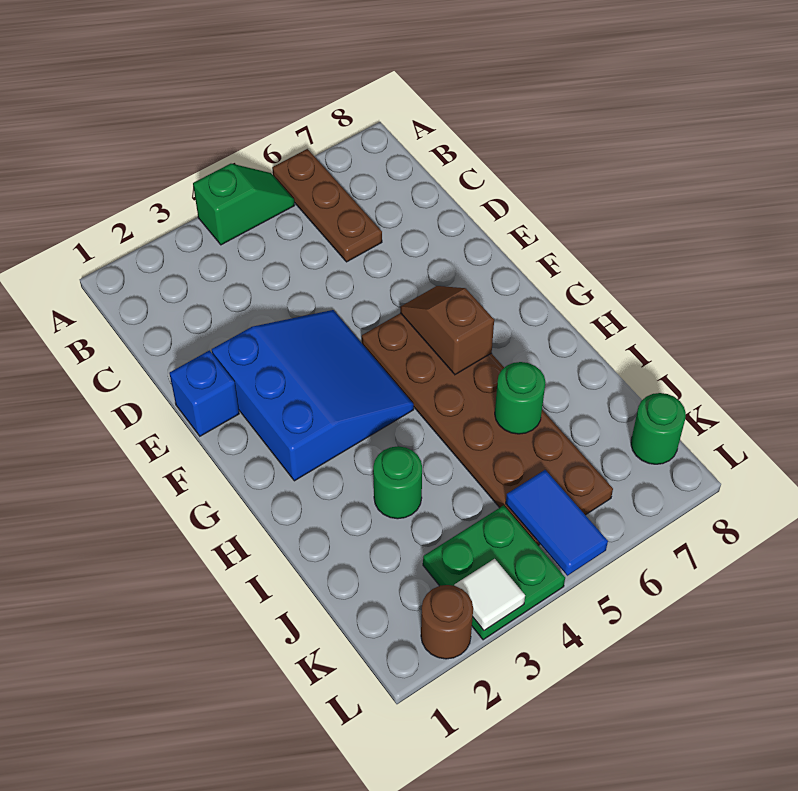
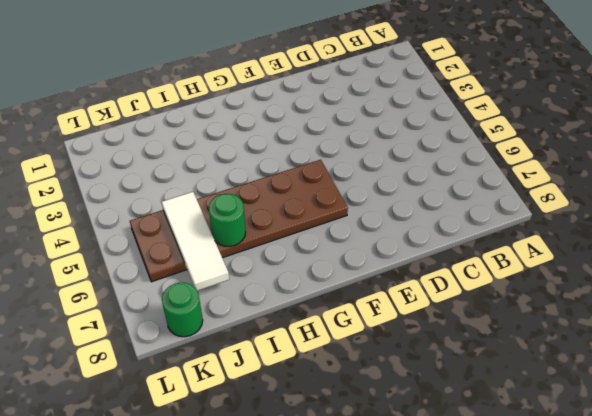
white 1x3 tile [162,192,229,291] -> none
none -> green 1x2 slope [193,164,295,245]
none -> brown 1x3 plate [272,149,382,262]
none -> blue 1x1 brick [169,350,239,436]

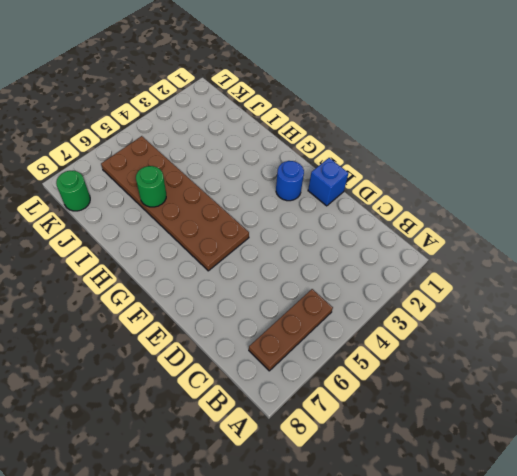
brown 1x3 plate [249,289,333,371] -> brown 1x3 plate turned to [272,149,382,262]
blue 1x1 round brick [276,161,304,201] -> blue 3x3 slope [212,310,414,481]
none -> green 1x2 slope [193,164,295,245]
none -> green 1x1 round brick [373,446,422,519]
none -> green 2x2 plate [423,505,565,640]

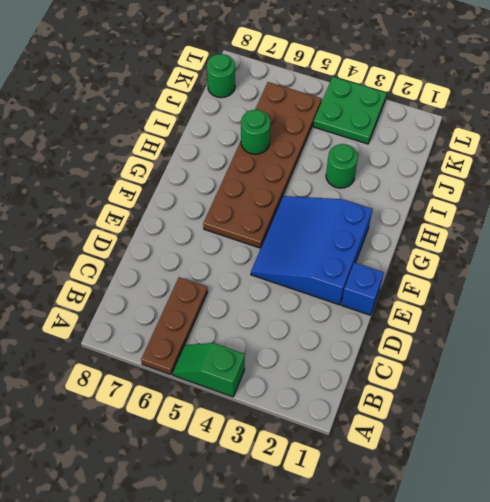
none -> brown 1x1 round brick [421,585,473,659]
none -> brown 1x2 slope [400,286,494,375]
none -> blue 1x2 tile [506,470,608,576]

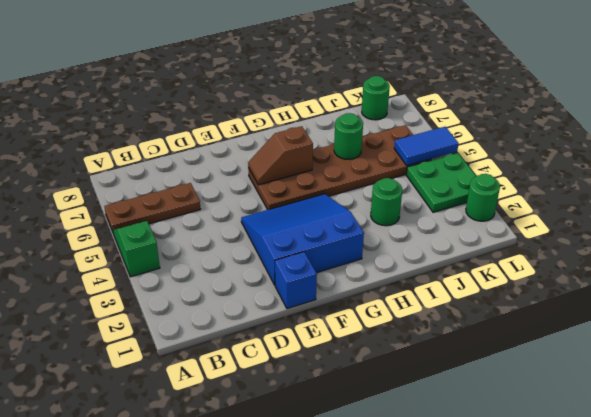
green 1x1 round brick [466,174,500,221] -> brown 1x1 round brick [421,585,473,659]
none -> white 1x1 tile [454,559,525,631]

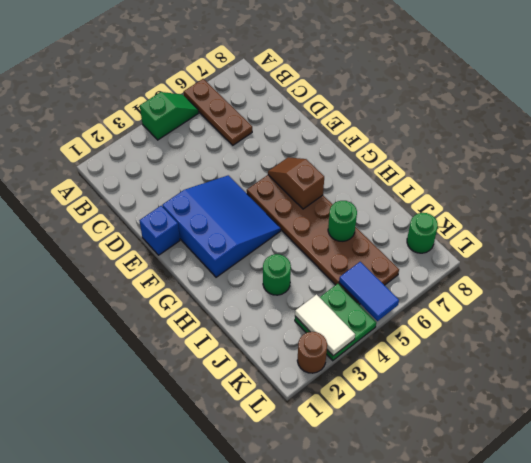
white 1x2 tile [295,295,355,356] -> white 1x1 tile [454,559,525,631]

